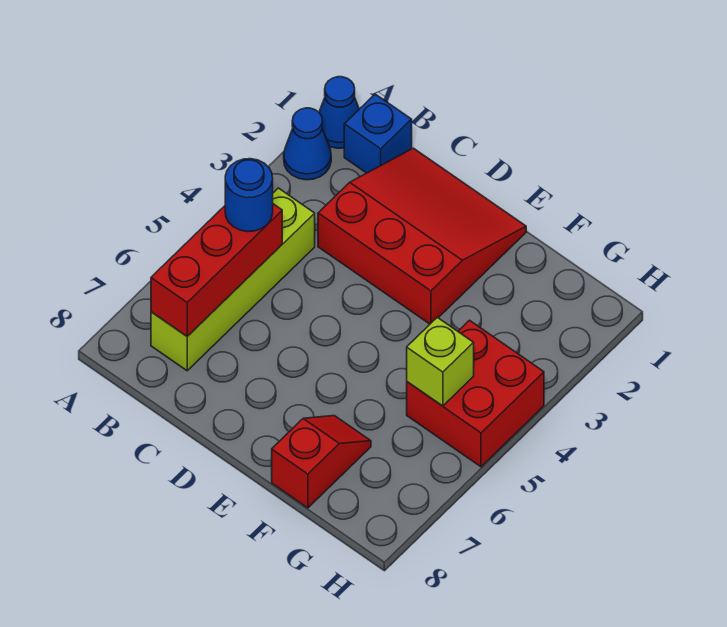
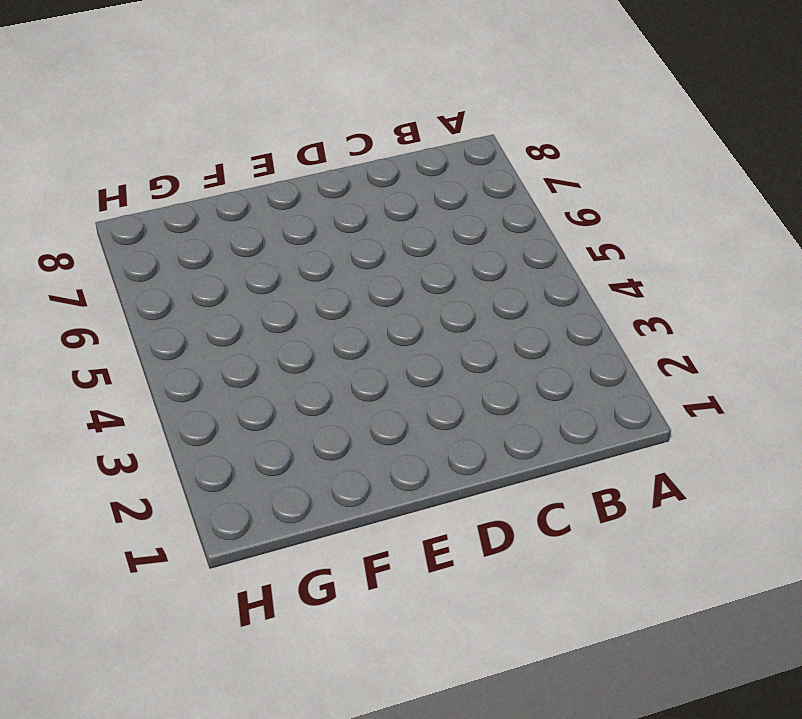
none -> blue 1x1 cone [319,77,359,148]
none -> blue 1x1 cone [284,108,331,180]

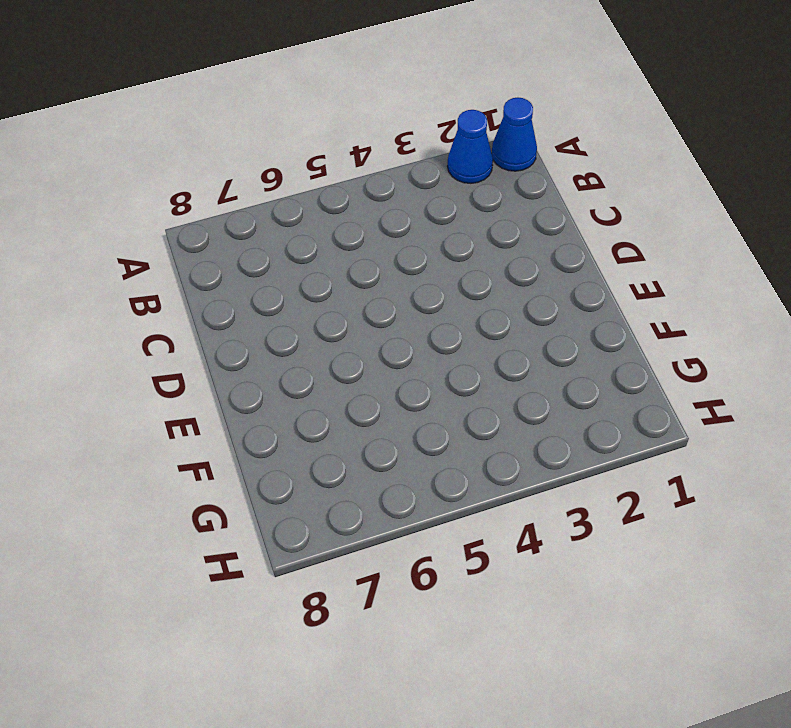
none -> blue 1x1 brick [344,94,412,173]
none -> lime 1x4 brick [151,188,315,371]

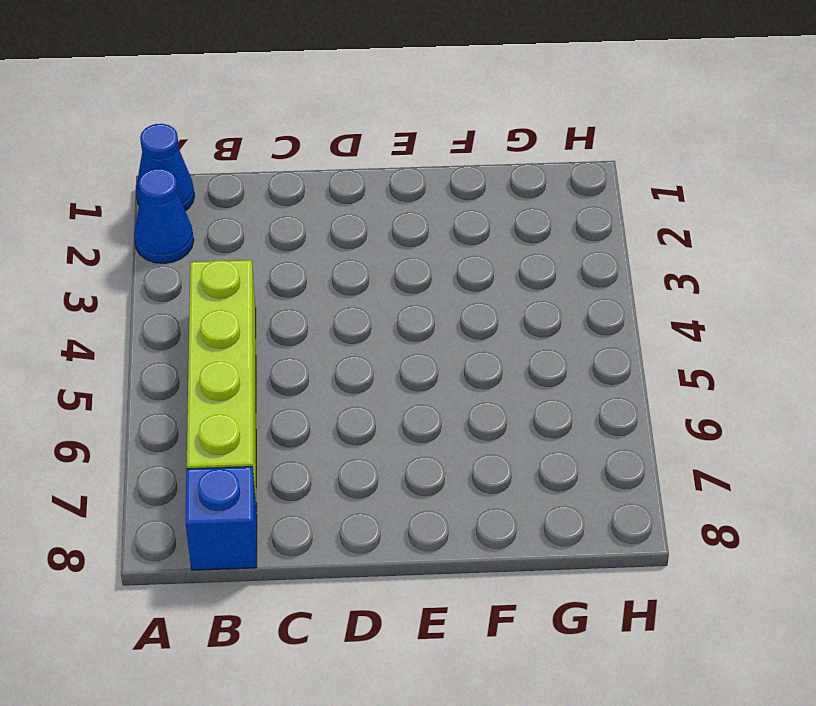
blue 1x1 brick [186,467,257,570] -> blue 1x1 brick moved to [344,94,412,173]
none -> red 3x3 slope [318,148,526,324]
none -> red 1x2 slope [272,416,371,508]

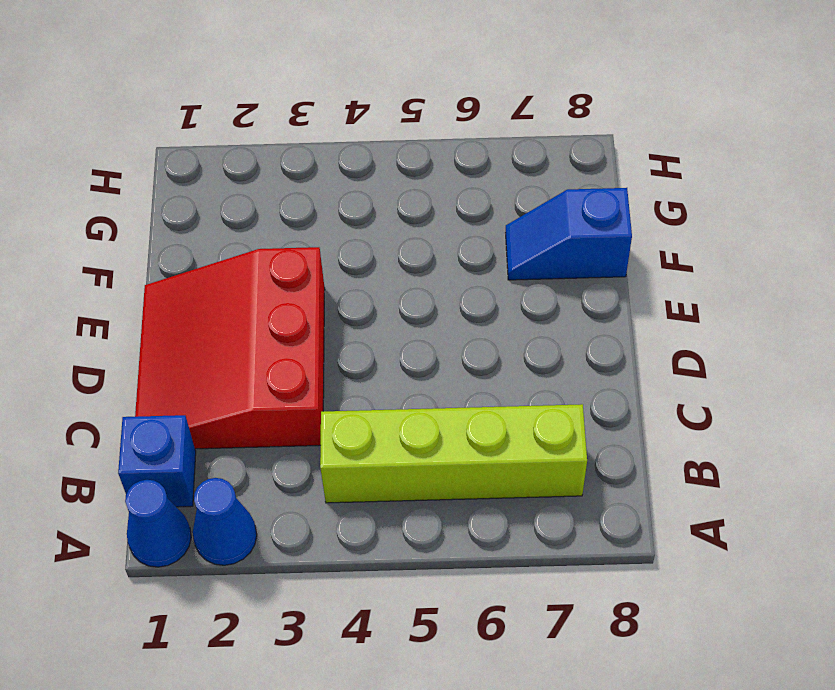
blue 1x2 slope [506,188,632,280] -> red 1x2 slope [272,416,371,508]
none -> red 2x2 brick [407,320,544,467]
none -> red 1x3 brick [151,204,282,336]

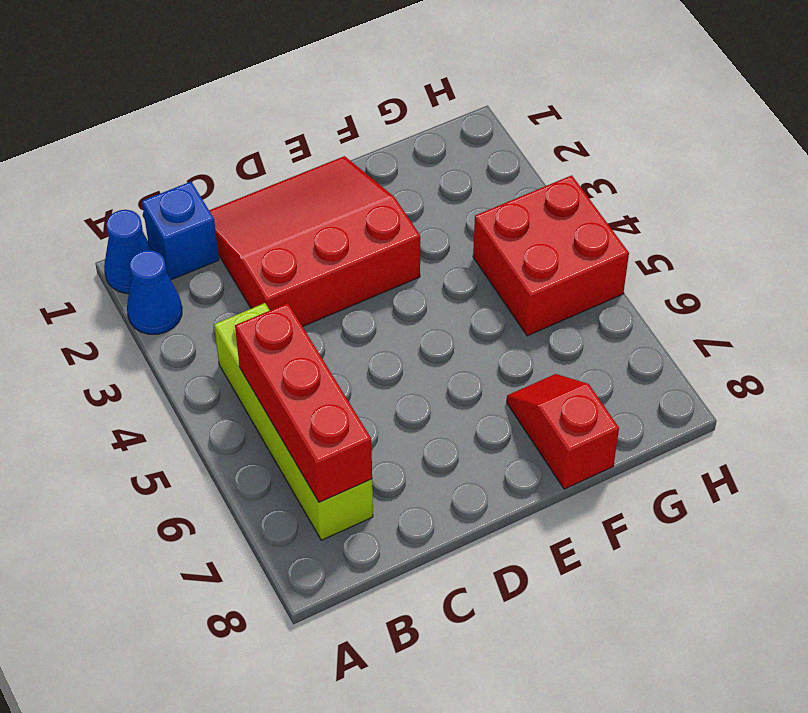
none -> lime 1x1 brick [407,317,474,406]
none -> blue 1x1 round brick [225,159,273,232]

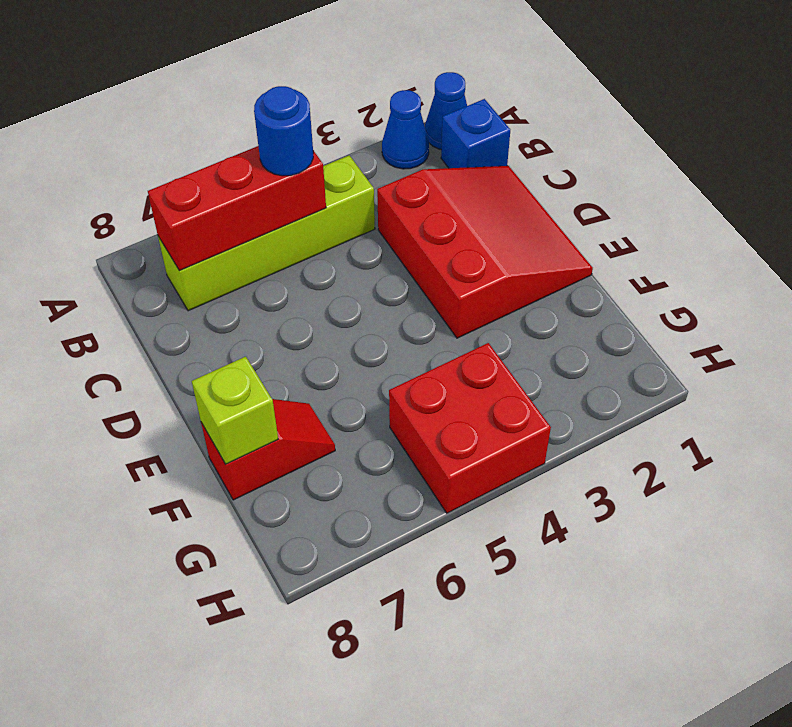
lime 1x1 brick [192,357,278,464] -> lime 1x1 brick moved to [407,317,474,406]

